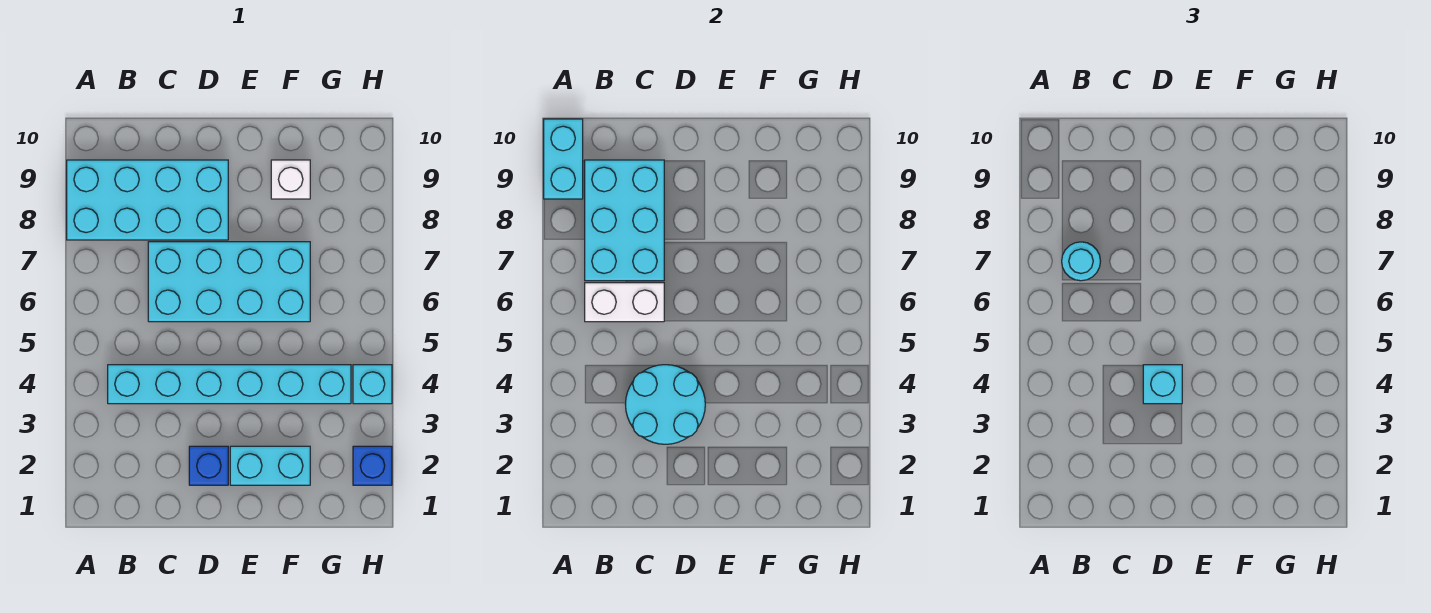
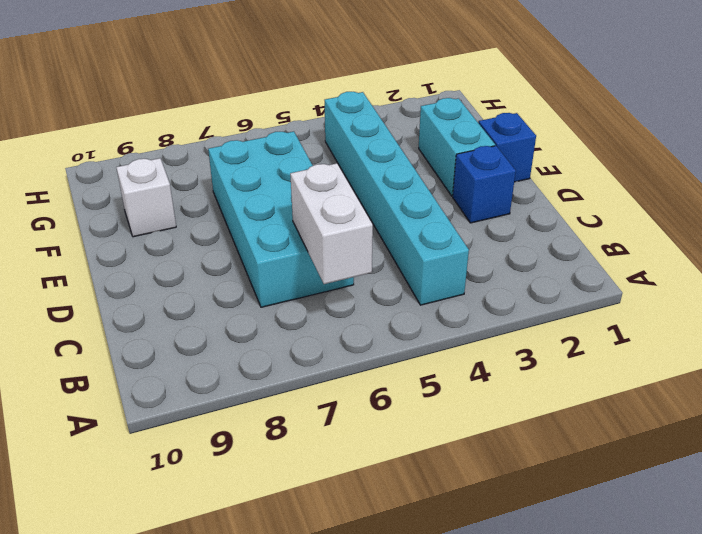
blue 1x1 brick [479,113,536,182] -> blue 1x1 brick moved to [353,446,392,485]
none -> cyan 2x4 brick [67,160,228,240]
none -> cyan 1x1 brick [353,365,392,404]
none -> cyan 1x2 brick [544,119,583,199]

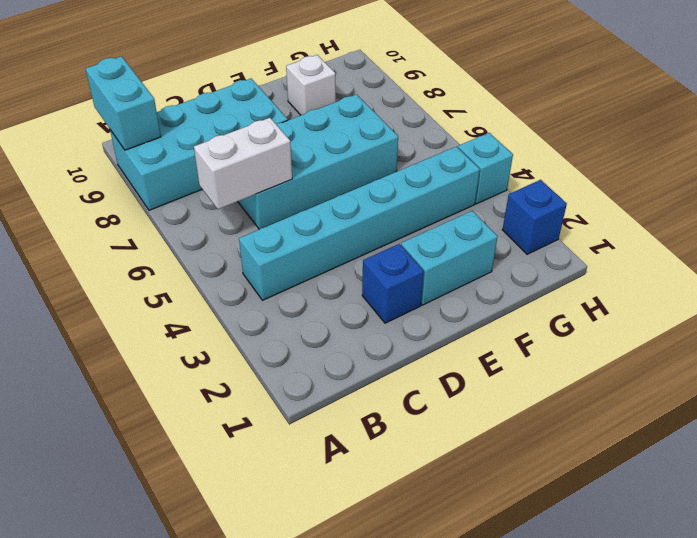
none -> cyan 2x3 brick [585,160,664,281]
none -> cyan 2x2 round brick [626,365,705,444]
none -> cyan 1x1 round brick [1062,242,1100,281]

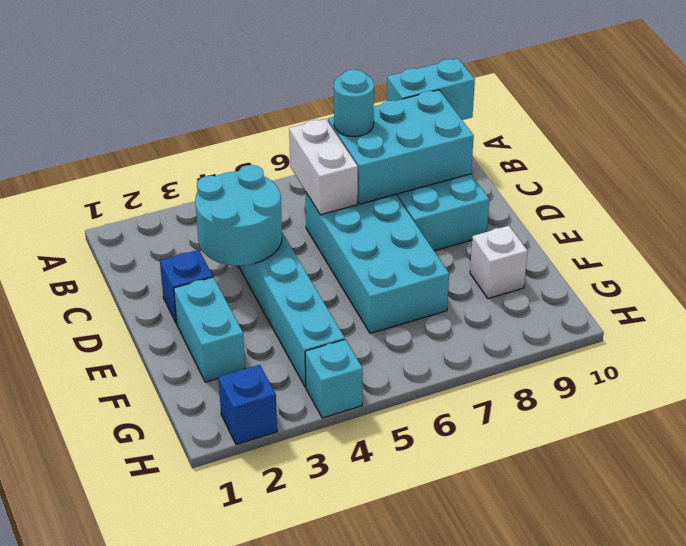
none -> cyan 1x1 brick [1143,365,1182,404]

